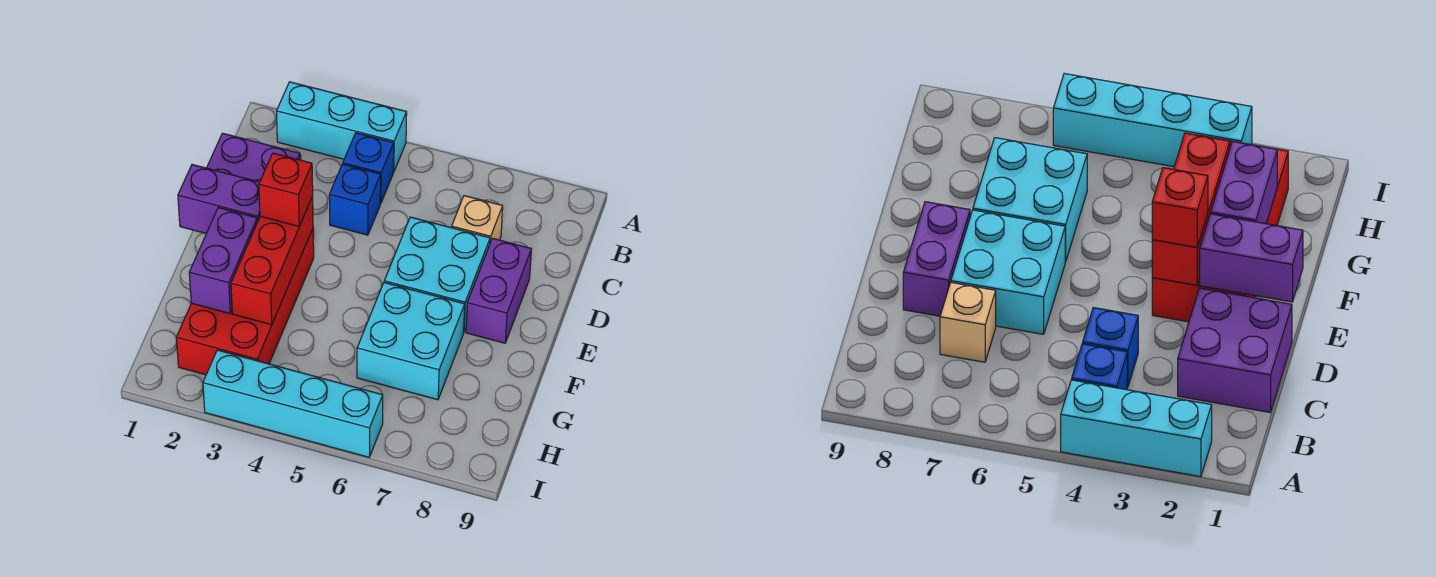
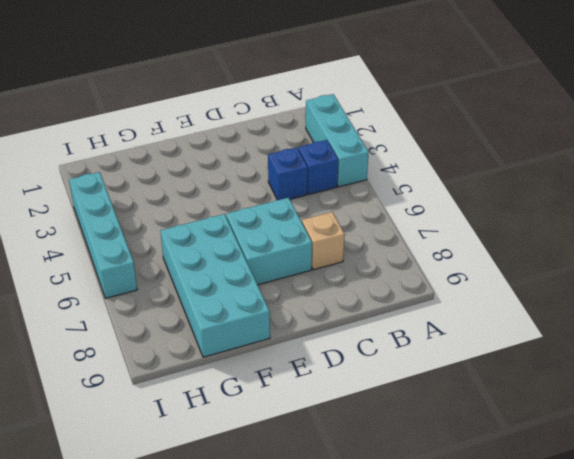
cyan 2x4 brick [160,214,270,357] -> cyan 2x2 brick [357,283,465,400]
none -> purple 2x2 brick [207,133,300,182]
none -> purple 1x2 brick [466,238,531,343]
none -> red 2x4 brick [176,229,314,375]

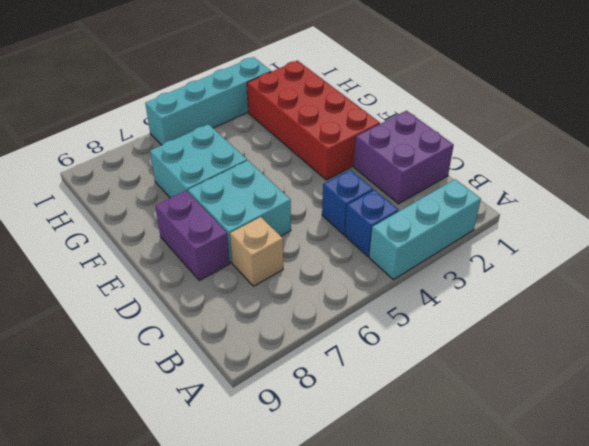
none -> purple 1x2 brick [178,165,260,233]
none -> red 1x3 brick [231,196,313,325]
none -> purple 1x2 brick [189,208,257,313]

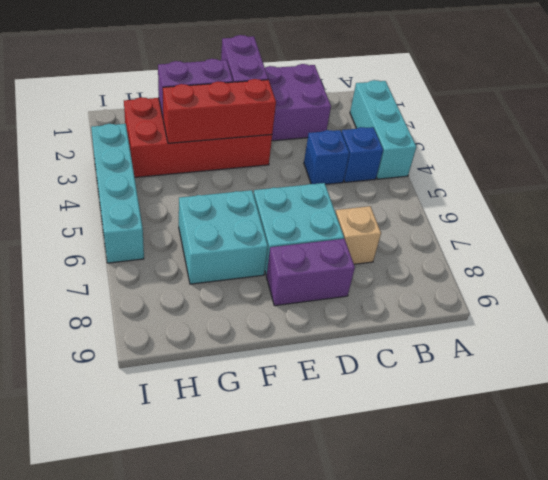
none -> red 1x1 brick [259,153,313,226]

